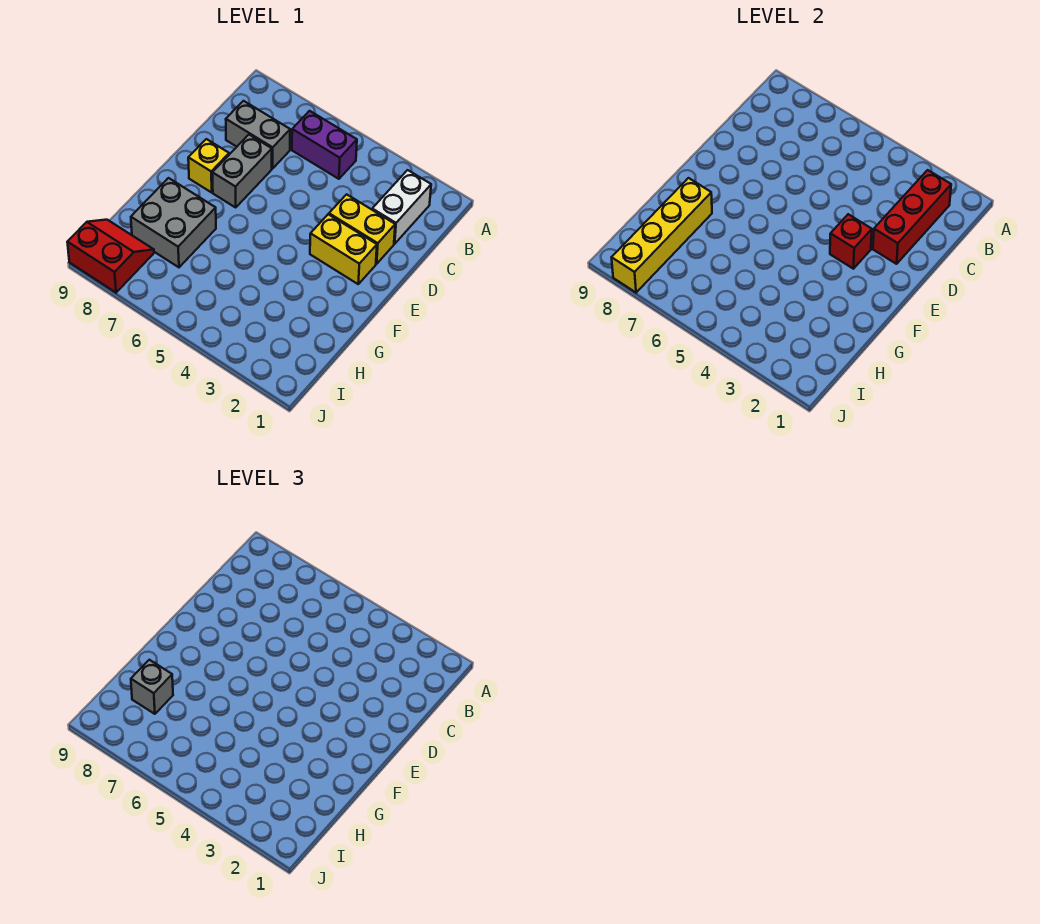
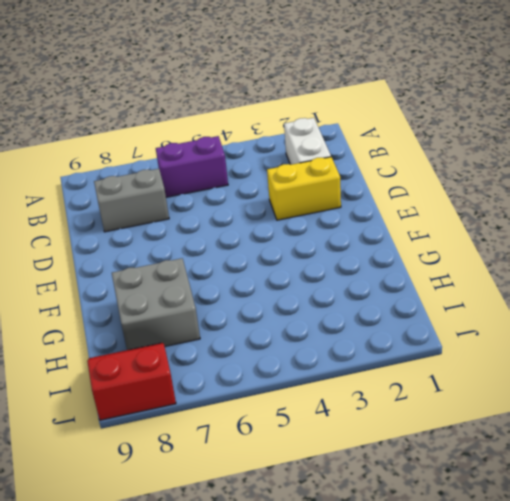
none -> grey 1x2 brick [212,135,272,207]
none -> yellow 1x2 brick [310,214,377,284]
none -> yellow 1x1 brick [188,139,229,192]

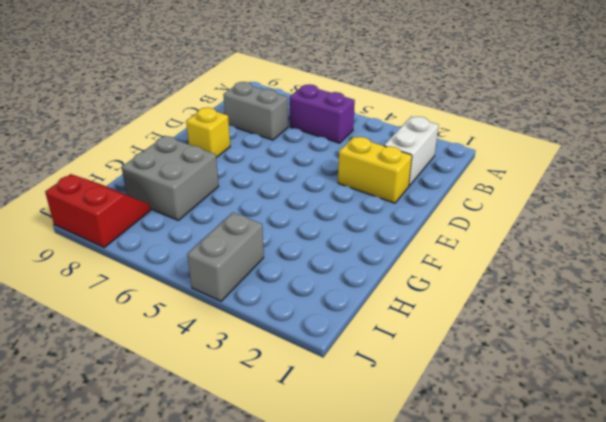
grey 1x2 brick [187,213,264,301] -> grey 1x2 brick moved to [212,135,272,207]
none -> yellow 1x2 brick [310,214,377,284]
none -> red 1x3 brick [873,170,951,264]
none -> red 1x1 brick [830,214,872,269]

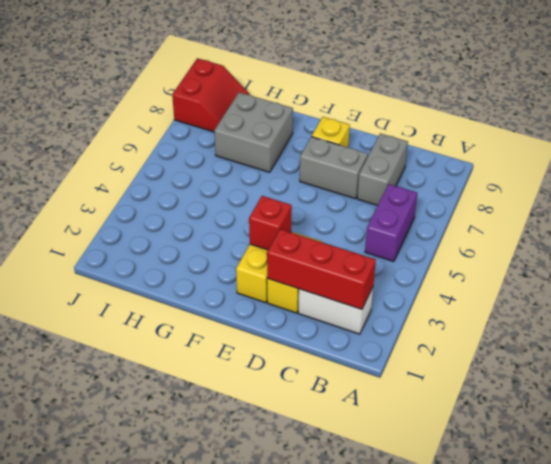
none -> yellow 1x4 brick [612,178,712,293]
none -> grey 1x1 brick [131,660,173,714]

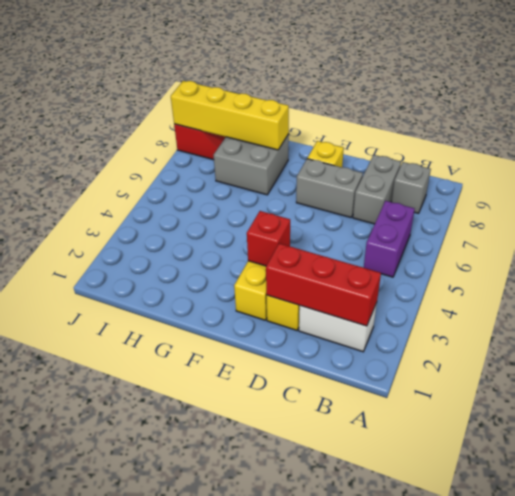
grey 1x1 brick [391,162,431,214] -> grey 1x1 brick moved to [131,660,173,714]

